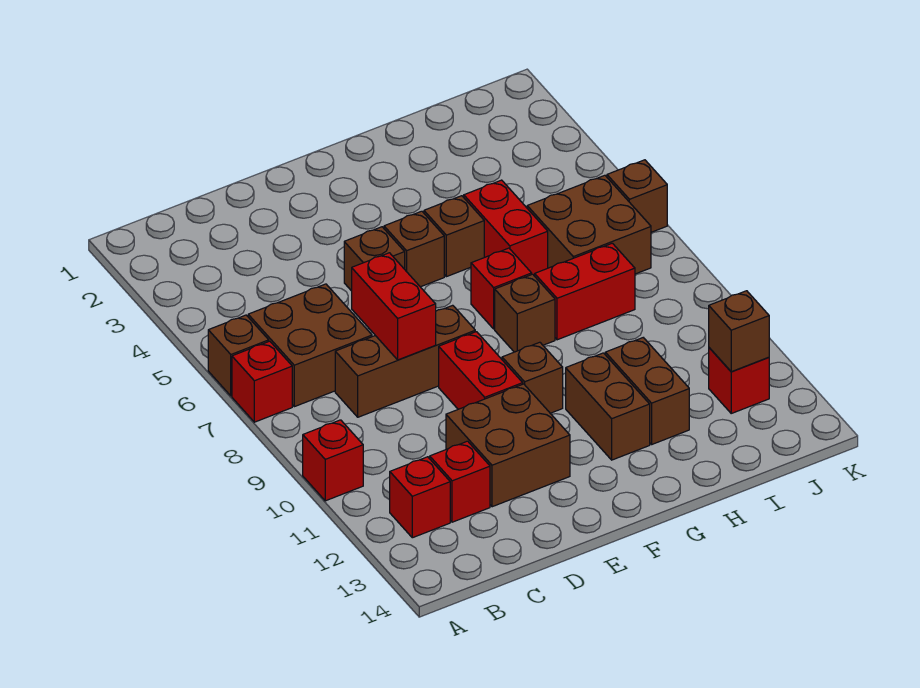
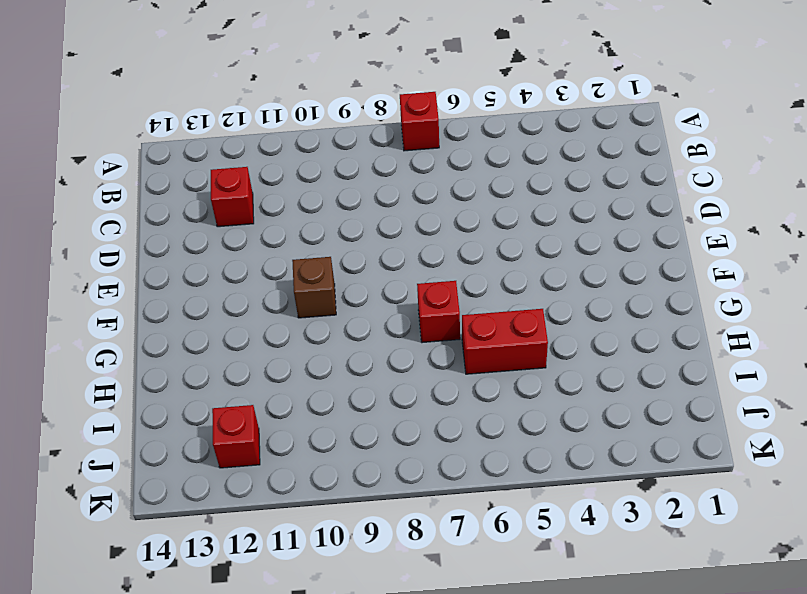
none -> brown 1x1 brick [208,315,269,396]
none -> red 1x1 brick [303,420,363,501]
none -> brown 2x2 brick [248,284,372,407]

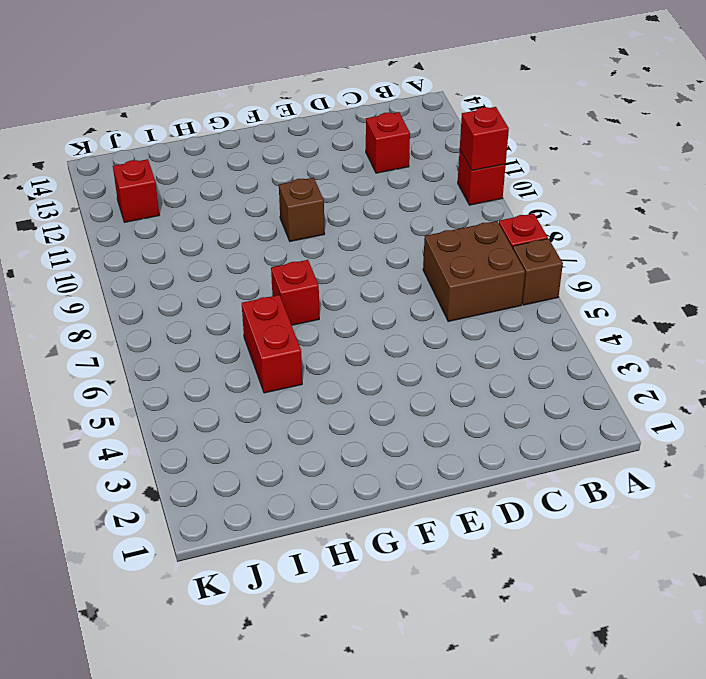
red 1x1 brick [460,107,509,171] -> red 1x1 brick moved to [390,457,450,538]
none -> brown 1x3 brick [335,305,475,417]
none -> brown 2x2 brick [446,384,570,507]
none -> brown 1x1 brick [344,227,405,291]

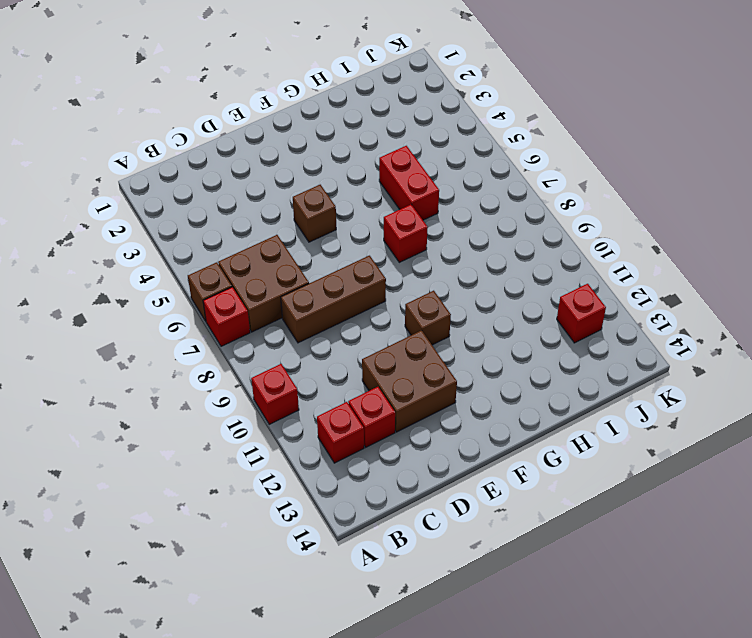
none -> red 1x2 brick [439,332,523,409]
none -> brown 1x1 brick [384,211,444,287]
none -> brown 1x1 brick [424,196,484,277]

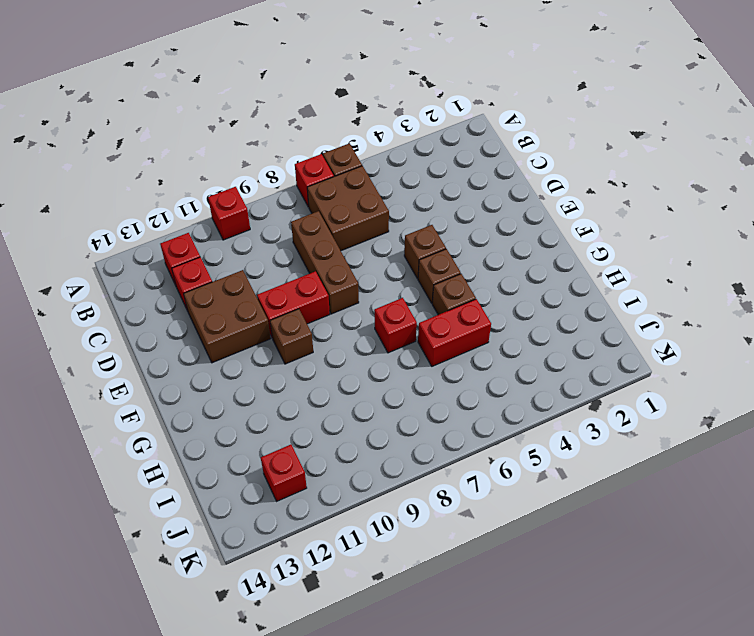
none -> brown 1x1 brick [495,274,555,352]
none -> brown 1x2 brick [566,353,650,460]
none -> red 1x2 brick [535,243,635,340]

